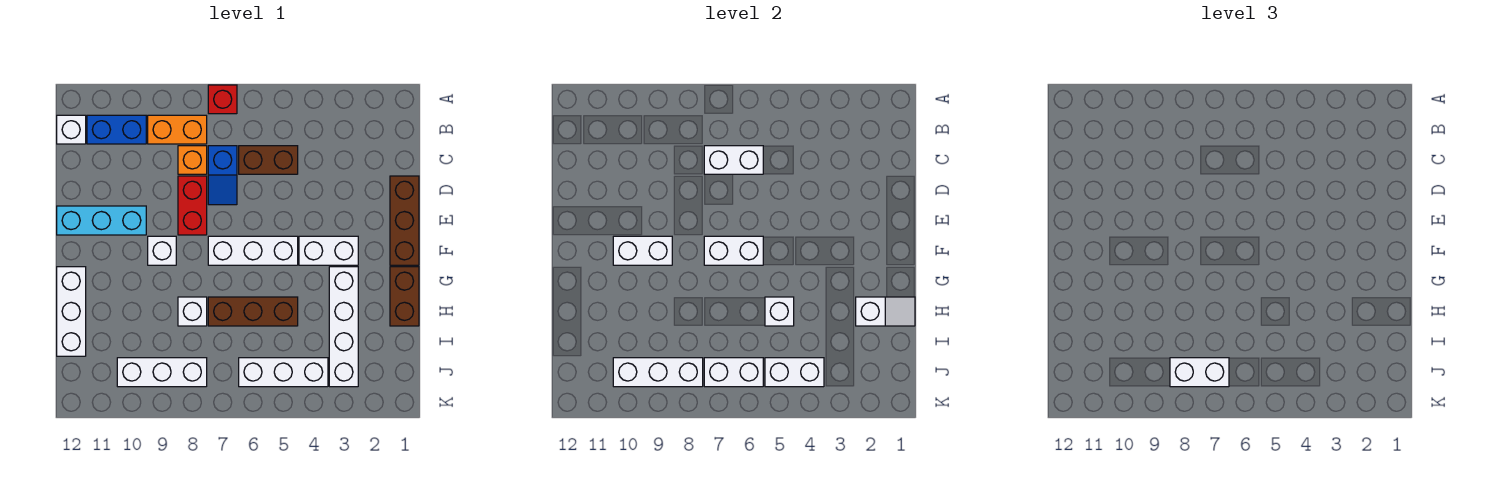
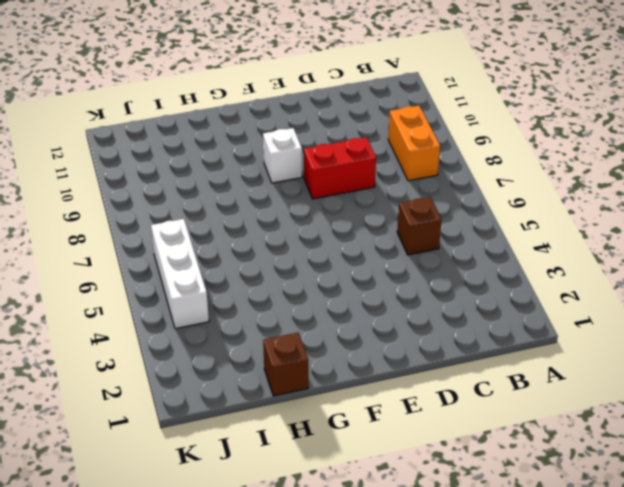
brown 1x1 brick [397,197,442,255] -> brown 1x2 brick [239,146,298,174]
brown 1x1 brick [263,333,308,396] -> brown 1x2 brick [390,267,419,326]
none -> red 1x1 brick [208,85,237,114]
none -> blue 1x2 brick [87,115,146,144]
none -> white 1x1 brick [57,115,86,144]

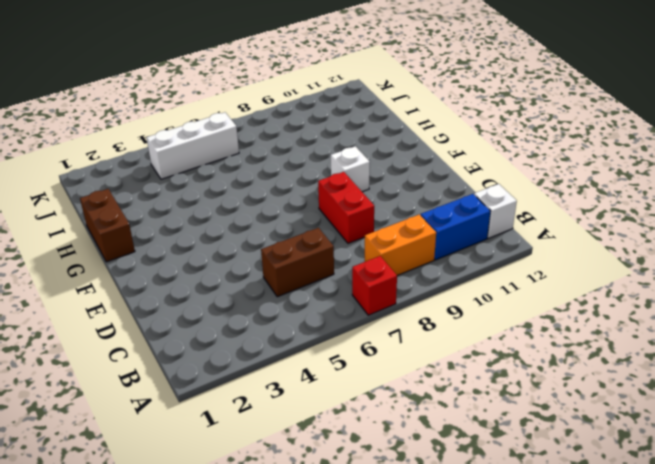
none -> blue 1x2 slope [208,146,237,205]
none -> orange 1x1 brick [178,146,207,174]
none -> brown 1x3 brick [390,176,419,265]

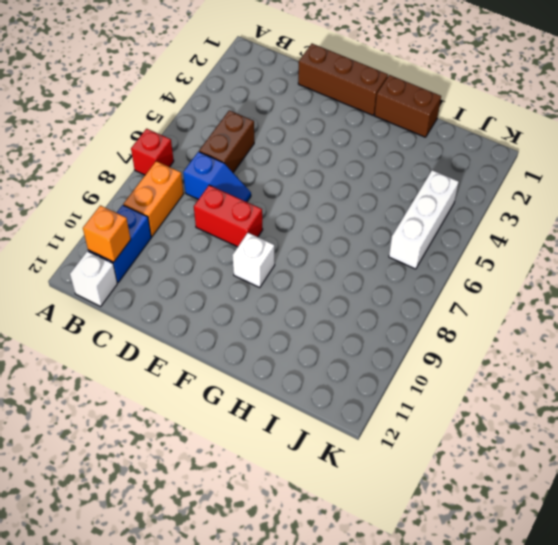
orange 1x1 brick [83,205,131,262] -> orange 1x1 brick moved to [178,146,207,174]
none -> cyan 1x3 brick [57,206,146,235]
none -> white 1x2 brick [299,236,358,265]
none -> white 1x3 brick [208,236,298,265]

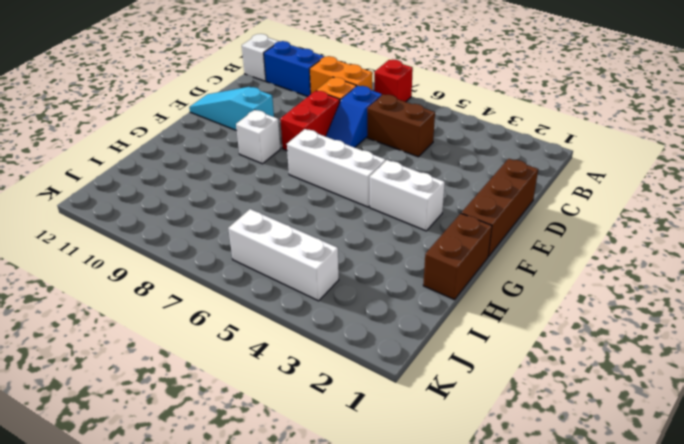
cyan 1x3 slope [189,87,274,131] -> cyan 1x3 brick [57,206,146,235]
none -> white 1x4 brick [329,267,358,387]
none -> white 1x3 brick [57,267,86,356]
none -> brown 1x3 brick [208,297,298,326]

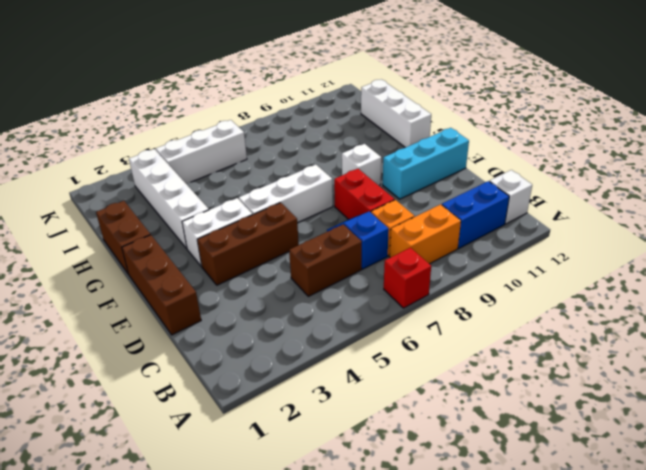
brown 1x3 brick [197,203,299,285] -> brown 1x3 brick moved to [208,297,298,326]
none -> white 1x1 brick [178,297,207,326]
none -> white 1x3 brick [117,358,207,387]
none -> white 1x2 brick [704,146,763,174]

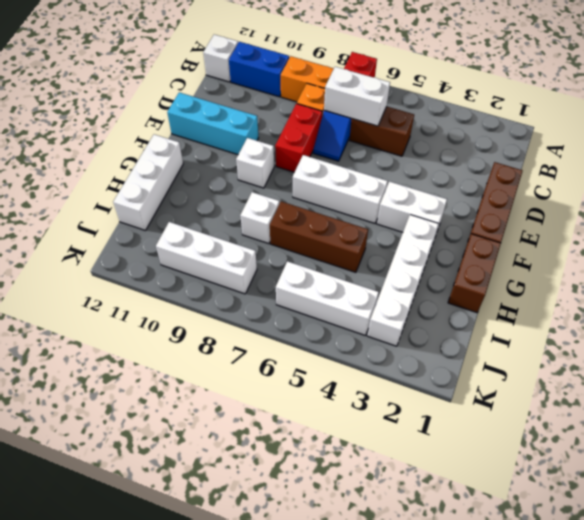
none -> white 1x2 brick [704,236,763,265]
none -> white 1x2 brick [613,236,672,265]
none -> white 1x2 slope [856,297,915,326]

